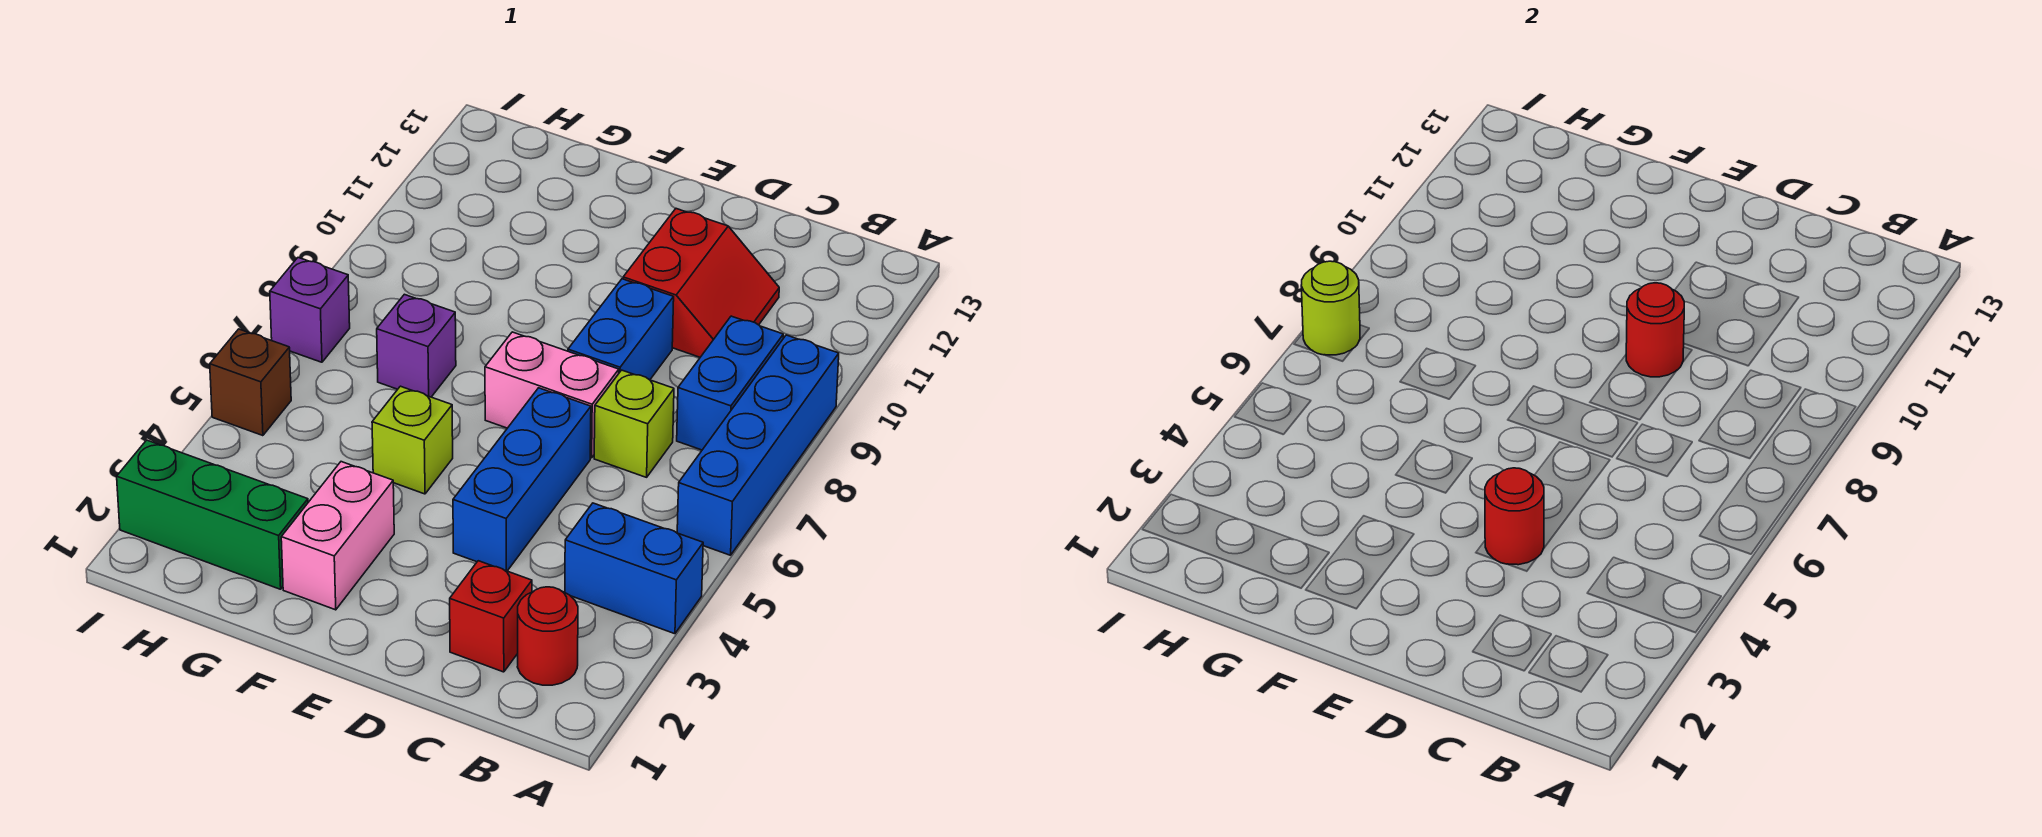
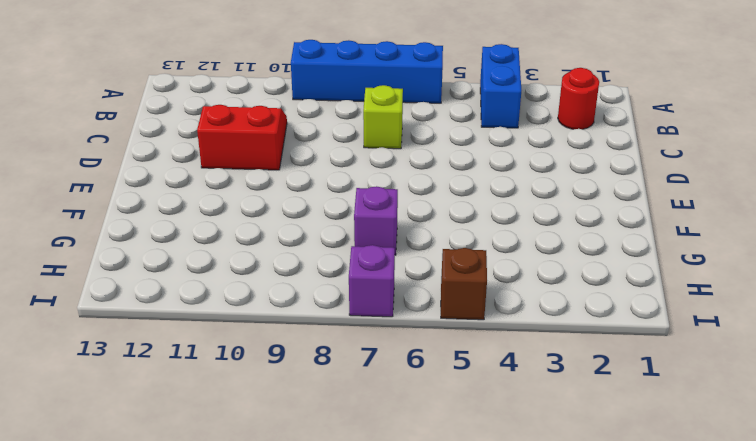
none -> blue 1x2 brick [677,316,783,450]
none -> red 1x1 brick [450,561,532,672]
none -> blue 1x3 brick [453,388,591,571]

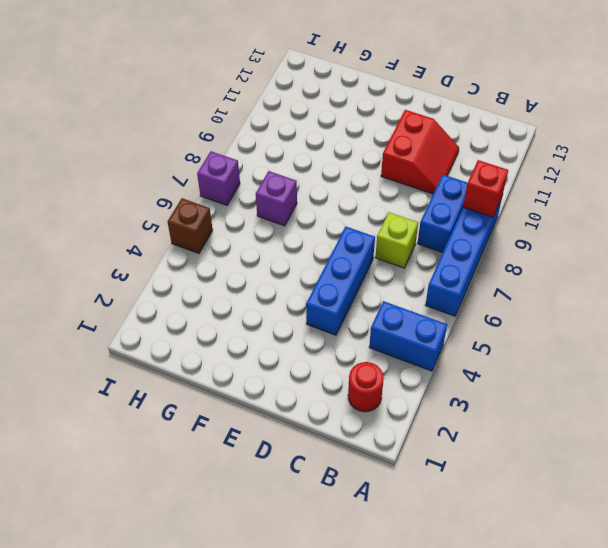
red 1x1 brick [463,160,508,217] -> red 1x1 brick moved to [450,561,532,672]
none -> pink 1x2 brick [485,332,619,458]
none -> blue 1x2 brick [568,279,674,380]
none -> pink 1x2 brick [281,462,394,610]

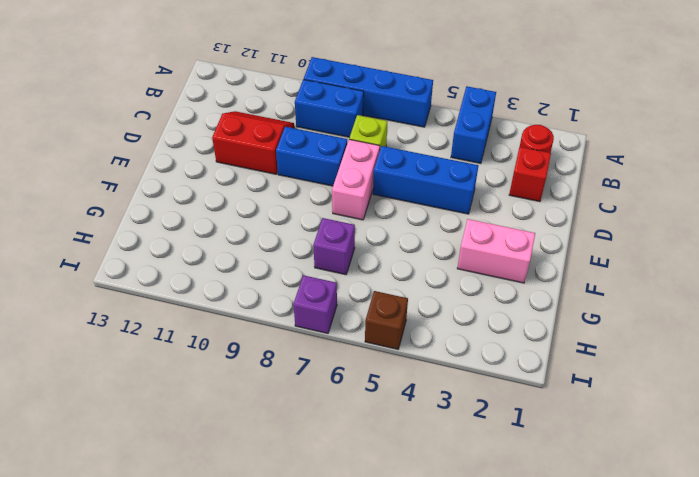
none -> lime 1x1 brick [372,386,453,494]
none -> green 1x3 brick [117,440,308,589]
none -> red 1x1 round brick [1485,468,1544,565]

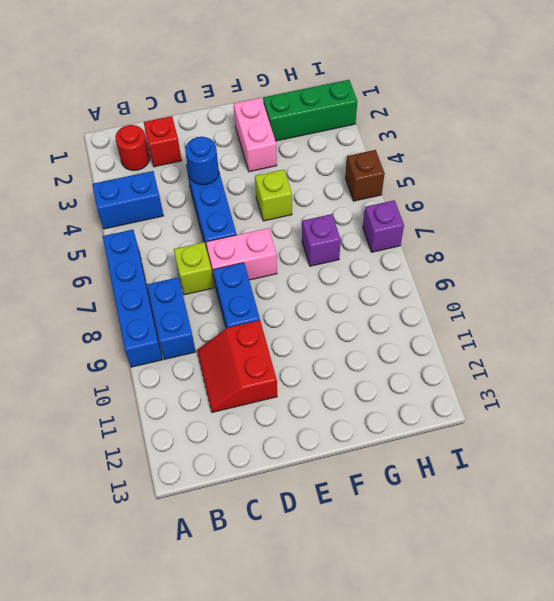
blue 1x1 round brick [185,137,219,185] -> red 1x1 round brick [1485,468,1544,565]
none -> red 1x1 round brick [1626,283,1684,377]
none -> lime 1x1 round brick [1301,261,1360,355]

